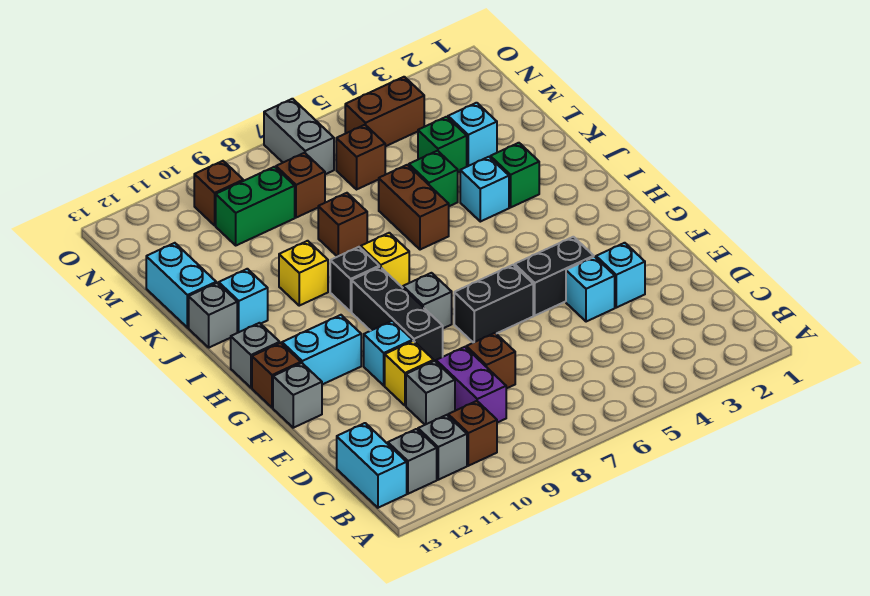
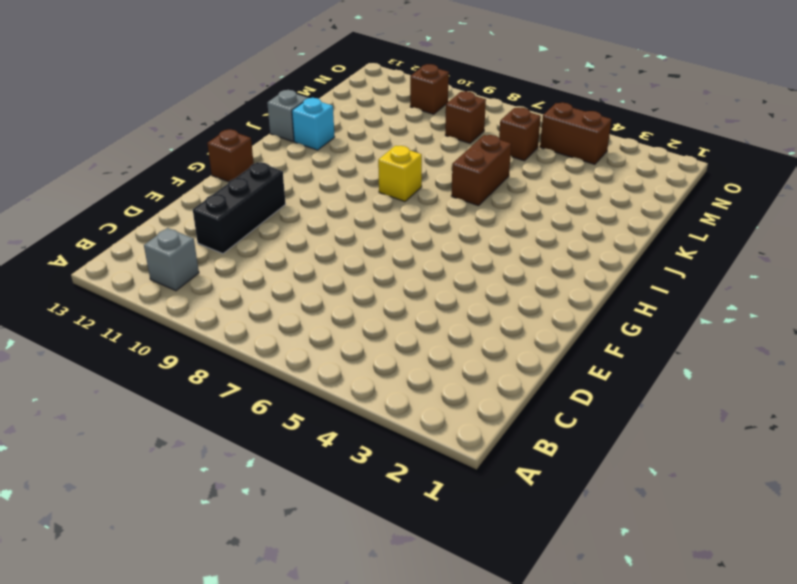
black 1x3 brick [193,162,286,254] -> black 1x3 brick moved to [352,267,443,361]
none -> brown 1x1 brick [448,401,497,466]
none -> grey 1x1 brick [388,429,437,494]
none -> cyan 1x2 brick [337,423,407,508]
none -> purple 1x2 brick [436,347,506,423]

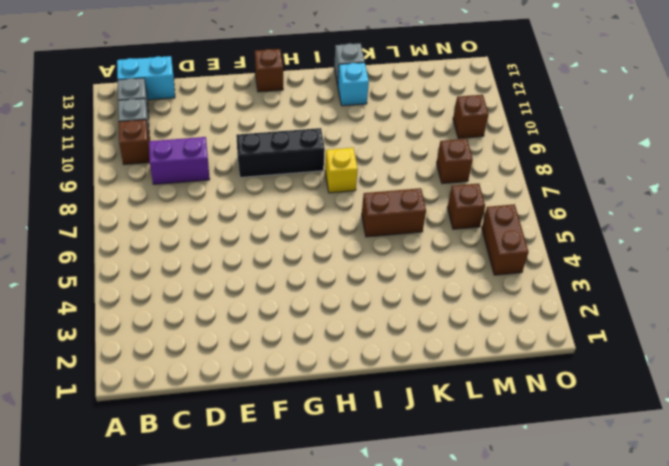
none -> brown 1x1 brick [466,333,515,389]
none -> grey 1x1 brick [406,361,455,425]
none -> cyan 1x1 brick [596,243,645,308]
none -> cyan 1x1 brick [566,257,615,322]

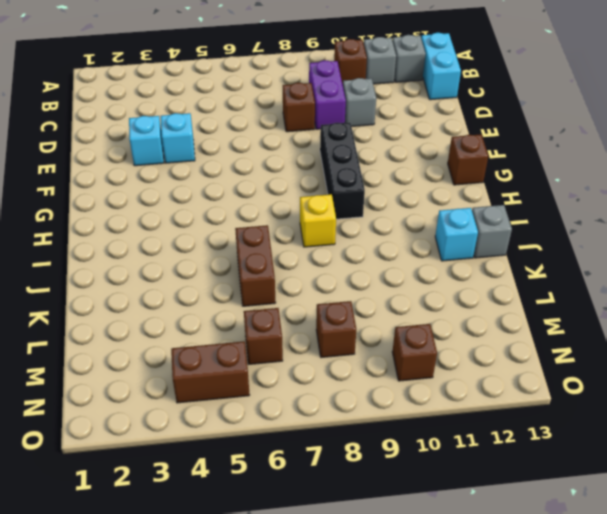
none -> yellow 1x1 brick [385,341,434,406]
none -> black 1x2 brick [515,237,594,315]
none -> black 1x2 brick [454,265,533,343]
none -> cyan 1x1 brick [364,321,413,386]

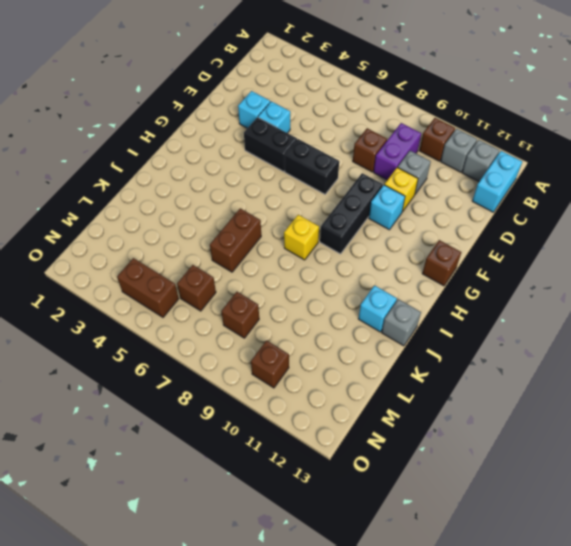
none -> grey 1x1 brick [273,363,322,428]
none -> grey 1x1 brick [403,273,452,328]
none -> cyan 1x2 brick [282,315,361,385]
none -> grey 1x1 brick [231,323,280,388]

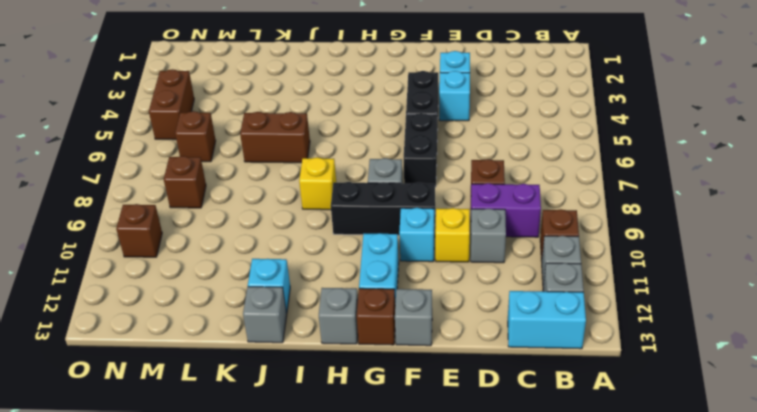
none -> black 1x1 brick [330,247,379,311]
none -> green 1x1 brick [490,143,539,207]
none -> cyan 1x1 brick [460,157,509,222]
none -> yellow 1x1 brick [279,241,328,306]

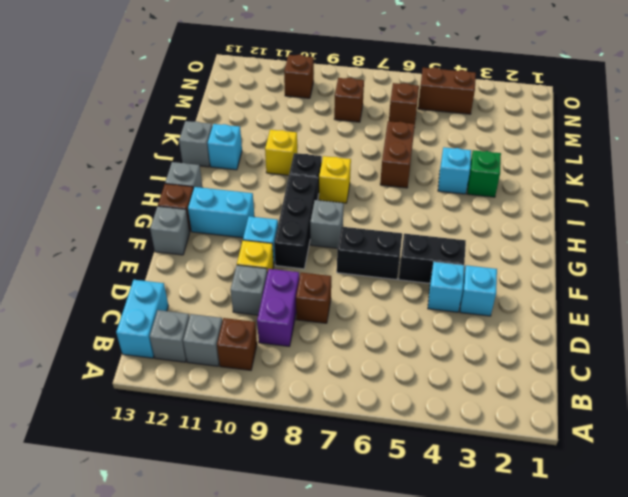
none -> green 1x1 brick [409,151,458,206]
none -> brown 1x1 brick [318,193,367,257]
none -> cyan 1x2 brick [146,243,216,328]
none -> cyan 1x1 brick [448,103,497,167]

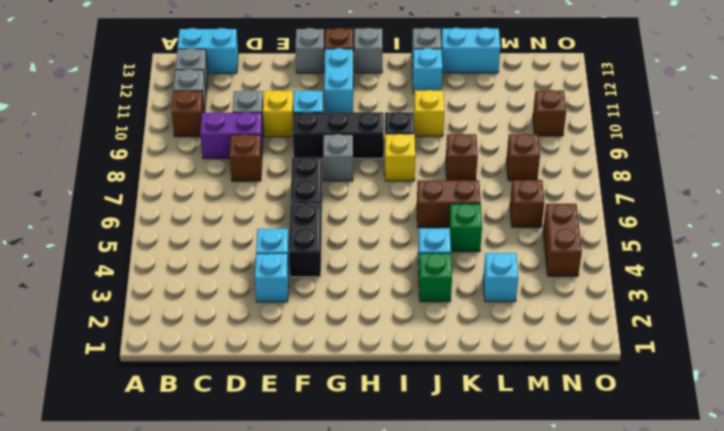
none -> green 1x1 brick [418,117,467,172]
none -> green 1x2 brick [216,167,295,245]
none -> grey 1x2 brick [264,99,334,174]

